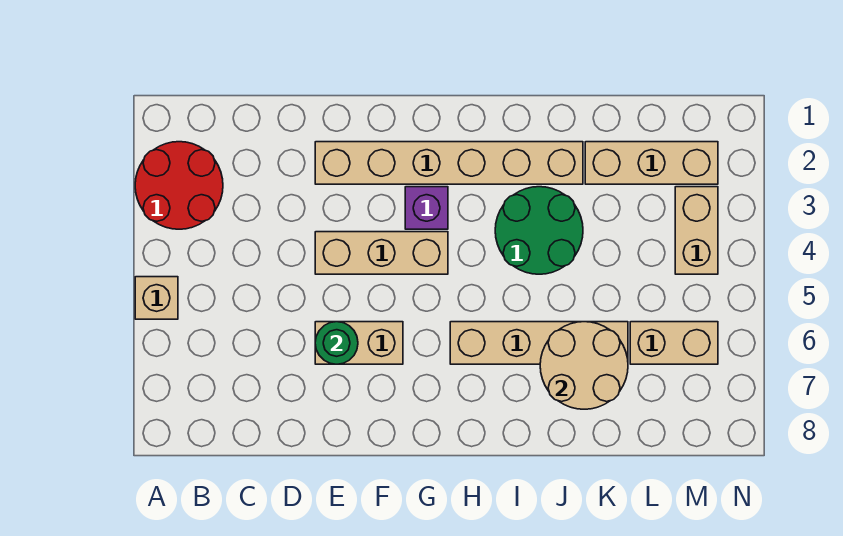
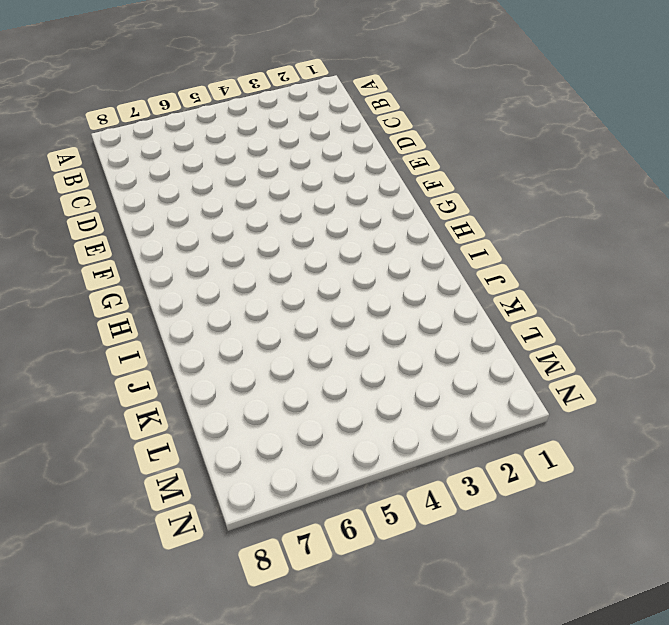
none -> red 2x2 round brick [135,142,223,229]
none -> tan 1x1 brick [135,277,178,319]
none -> tan 1x6 brick [315,142,583,184]

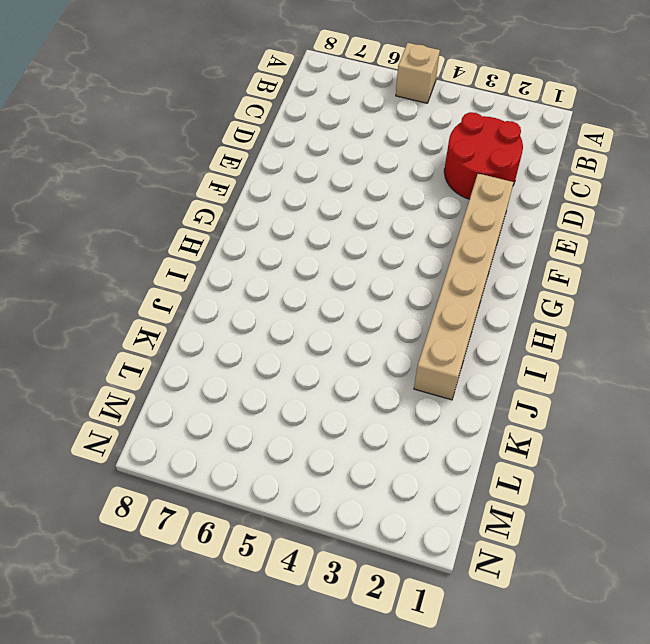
red 2x2 round brick [444,112,523,199] -> red 2x2 round brick moved to [135,142,223,229]
none -> tan 1x3 brick [315,232,448,274]
none -> tan 1x2 brick [315,322,403,364]
none -> purple 1x1 brick [405,187,448,229]

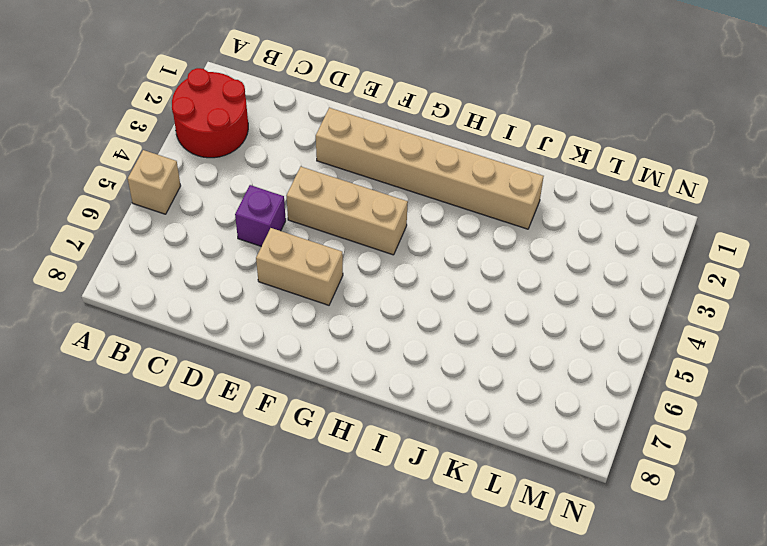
purple 1x1 brick [235,185,286,246] -> purple 1x1 brick moved to [405,187,448,229]
none -> tan 1x4 brick [450,322,628,364]
none -> green 2x2 round brick [495,187,583,274]
none -> tan 1x3 brick [585,142,718,184]

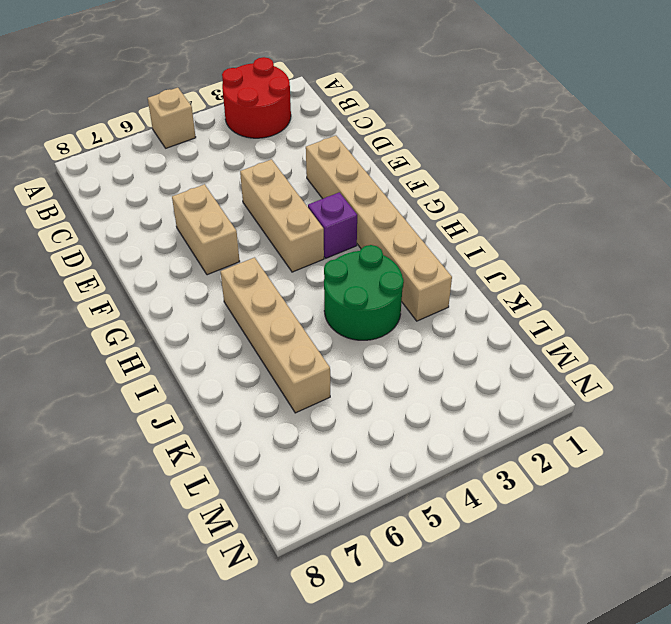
none -> tan 1x3 brick [585,142,718,184]
none -> tan 1x2 brick [630,322,718,364]
none -> tan 1x2 brick [675,187,718,274]

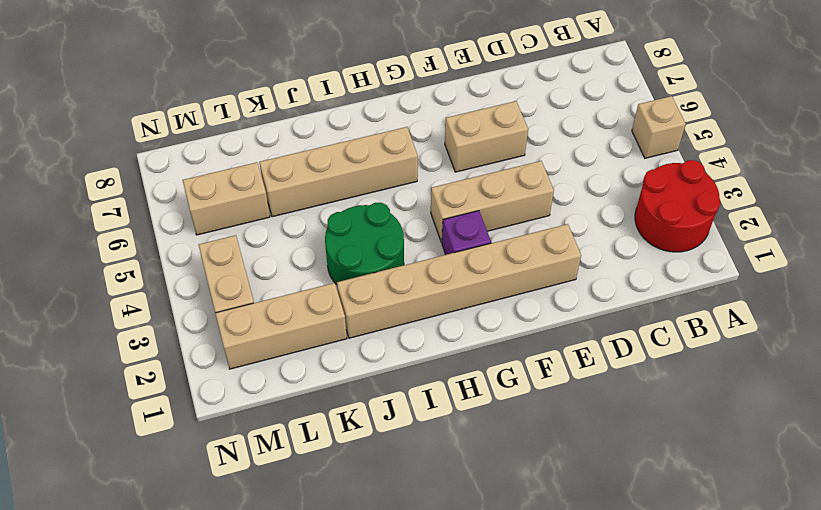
none -> green 1x1 round brick [315,322,358,364]
none -> tan 2x2 round brick [540,322,628,409]

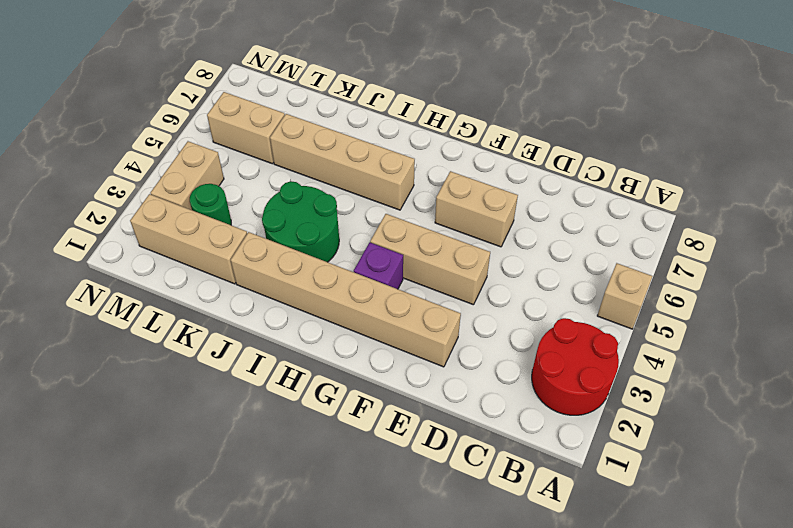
green 1x1 round brick [190,184,231,225] -> green 1x1 round brick moved to [315,322,358,364]
none -> tan 2x2 round brick [540,322,628,409]

